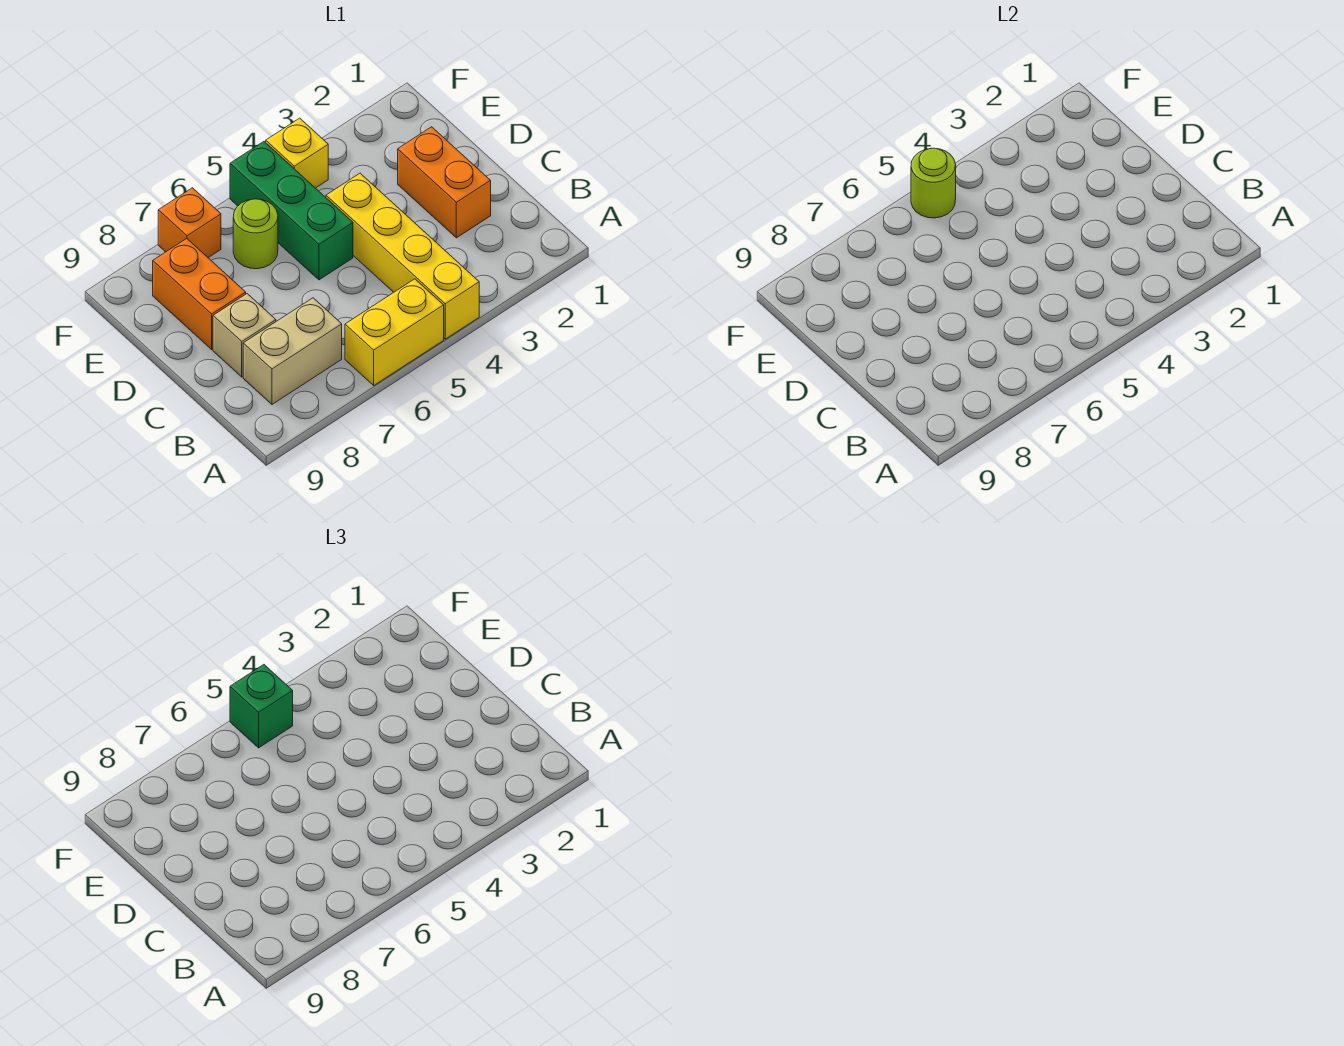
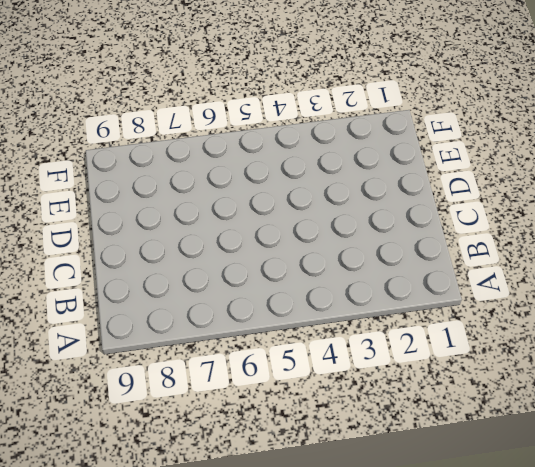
none -> yellow 1x4 brick [326,173,479,339]
none -> yellow 1x2 brick [345,279,444,385]
none -> tan 1x2 brick [243,298,342,404]

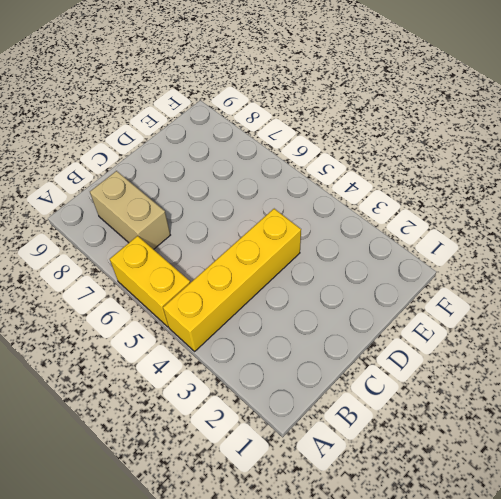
none -> orange 1x2 brick [398,127,491,238]
none -> tan 1x1 brick [213,294,276,377]
none -> green 1x3 brick [230,142,353,280]

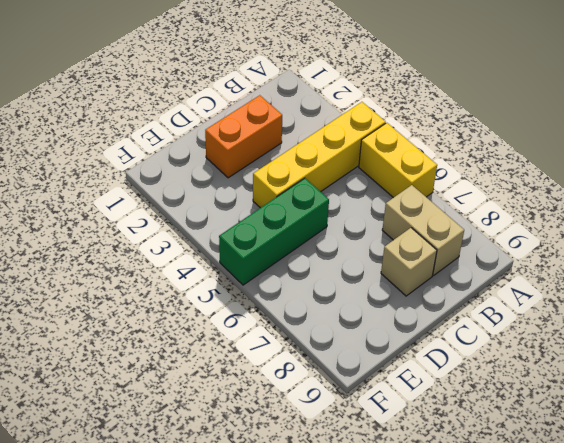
none -> orange 1x2 brick [153,239,246,349]
none -> lime 1x1 round brick [233,199,278,269]
none -> yellow 1x1 brick [266,118,328,188]

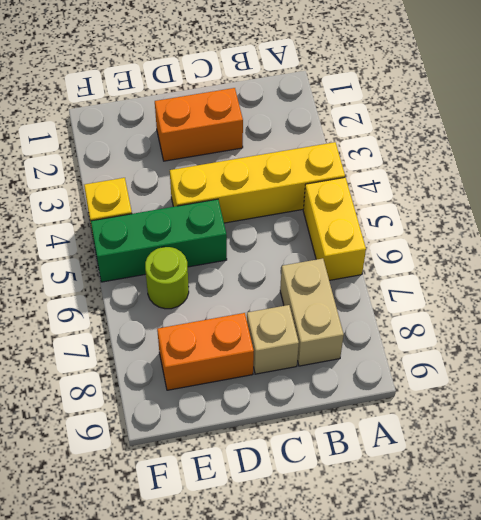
none -> orange 1x1 brick [158,188,221,258]
none -> lime 1x1 round brick [911,148,956,218]
none -> green 1x1 brick [230,665,293,748]

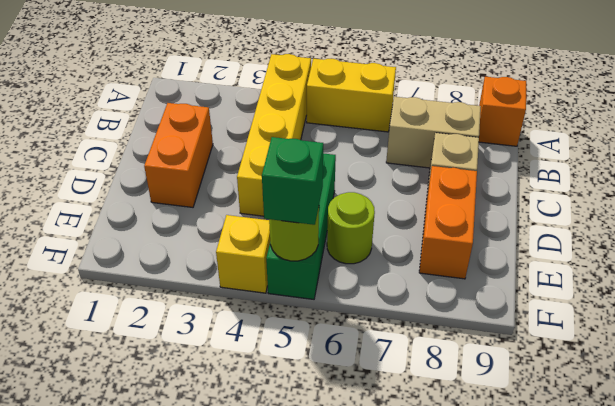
orange 1x1 brick [479,77,526,146] -> orange 1x1 brick moved to [158,188,221,258]

